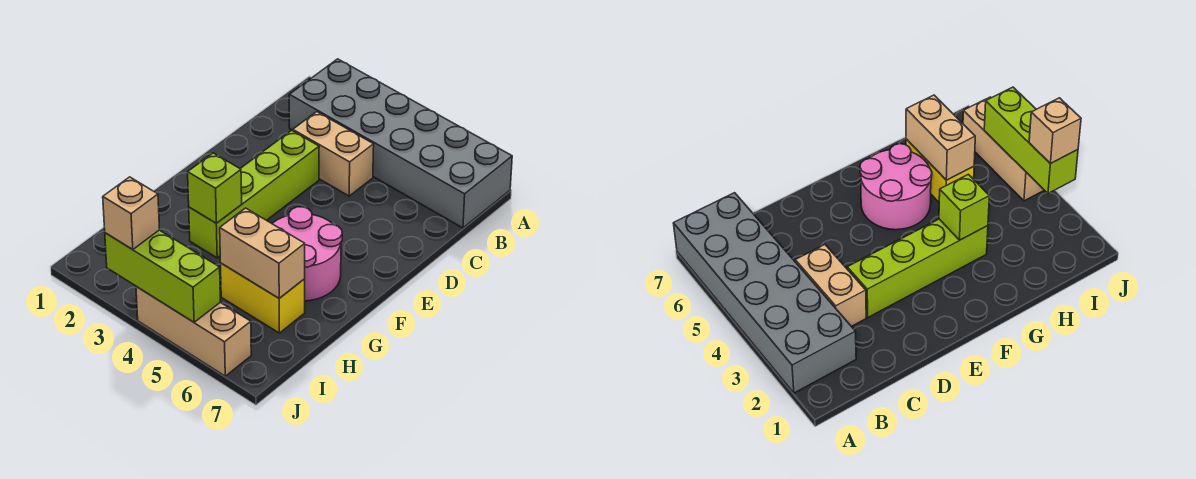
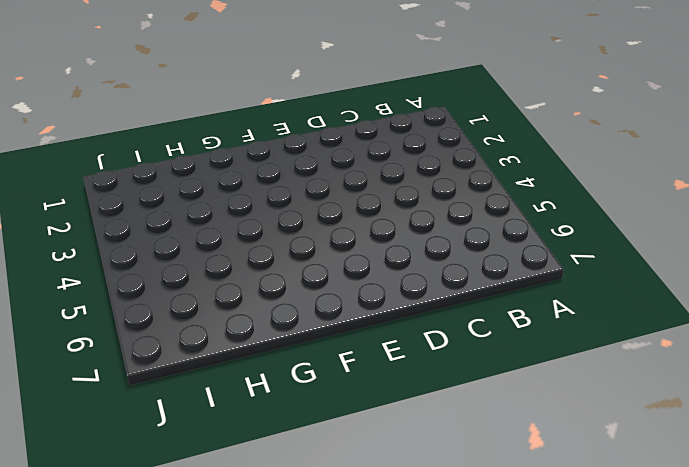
none -> grey 2x6 brick [289,59,512,228]
none -> tan 1x2 brick [293,112,374,196]

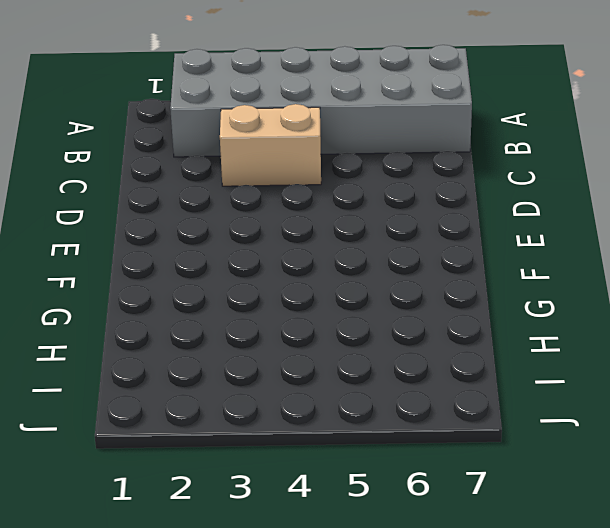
none -> lime 1x4 brick [189,130,319,258]
none -> pink 2x2 round brick [272,207,342,301]

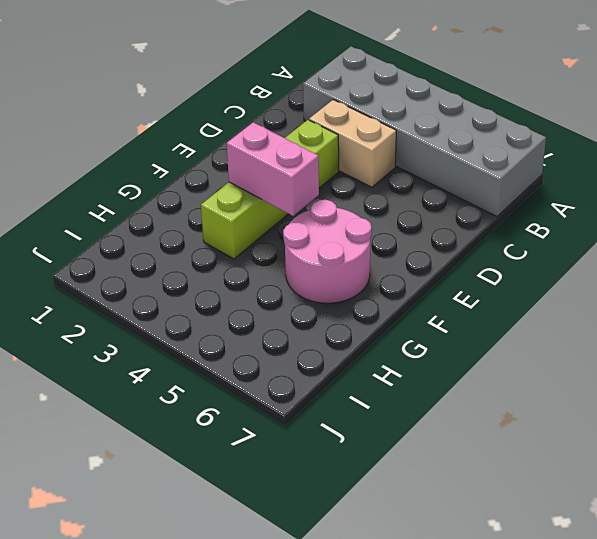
pink 1x2 brick [227,122,319,216] -> none
none -> yellow 1x2 brick [221,263,305,333]
none -> tan 1x3 brick [136,287,251,376]

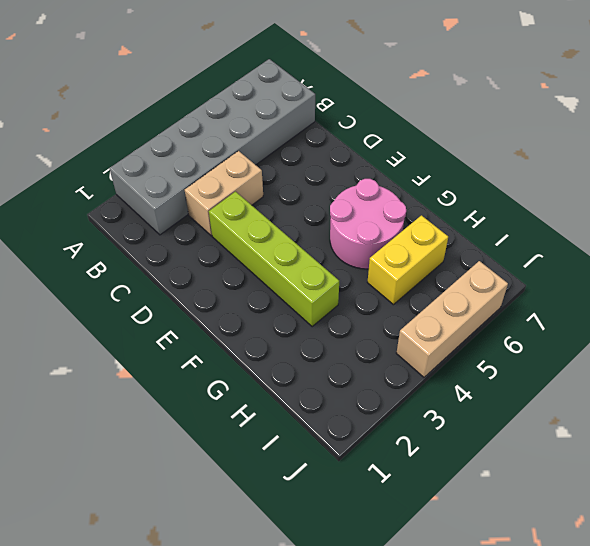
none -> lime 1x1 brick [188,153,242,223]
none -> tan 1x2 brick [220,208,305,298]

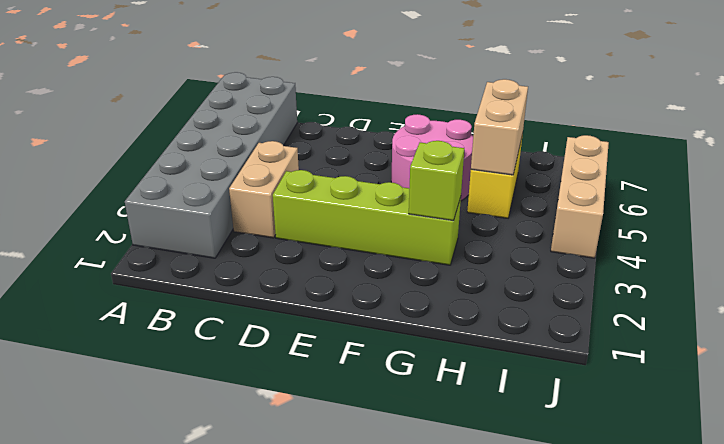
none -> lime 1x3 brick [105,230,220,322]
none -> tan 1x1 brick [103,177,160,250]

